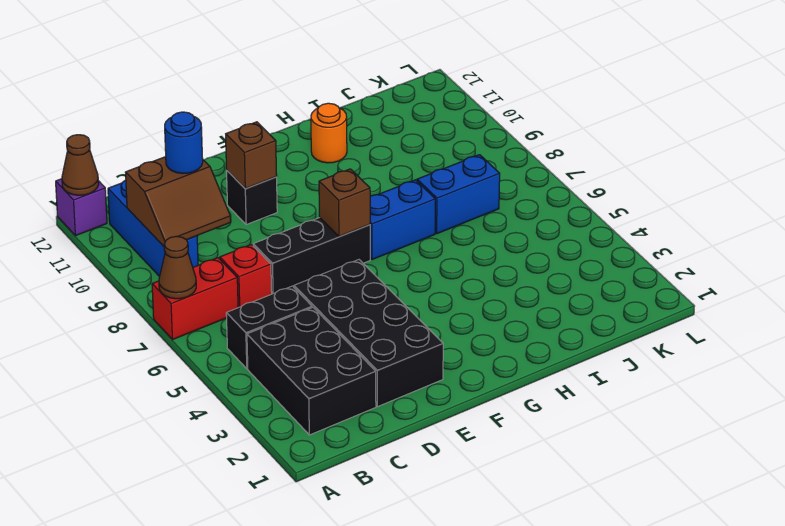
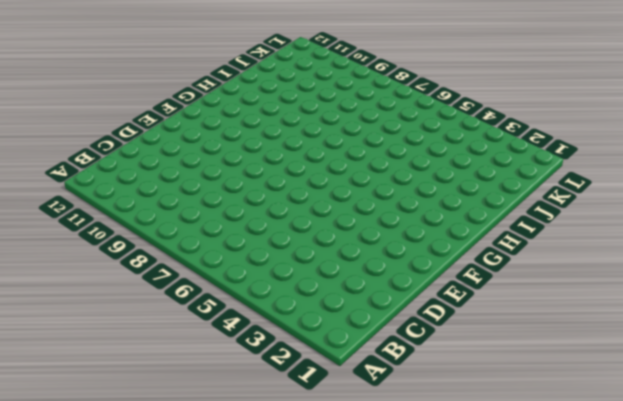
none -> red 1x2 brick [152,258,238,340]
none -> purple 1x1 brick [56,179,107,236]
none -> black 2x3 brick [247,307,376,435]

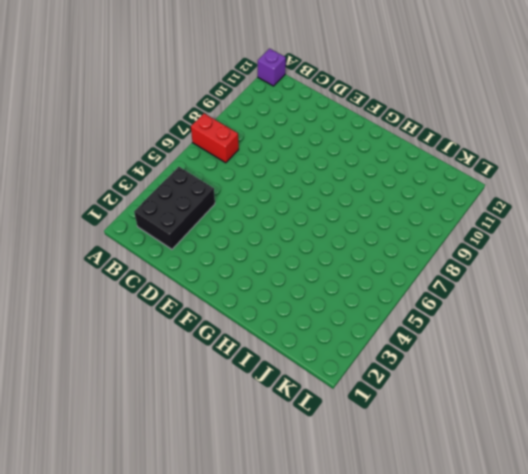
none -> black 1x2 brick [226,286,312,369]
none -> blue 1x3 brick [108,180,198,277]
none -> red 1x1 brick [220,245,272,308]

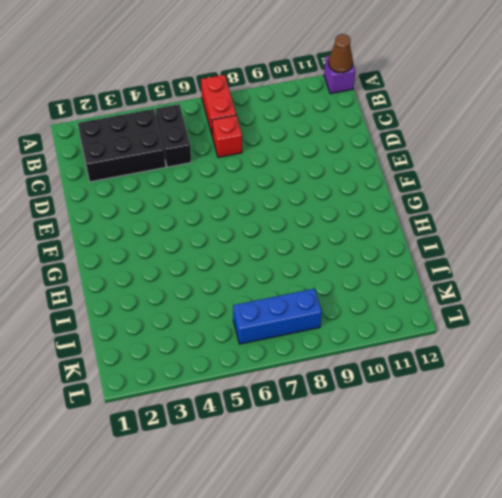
blue 1x3 brick [233,289,322,344] -> blue 1x3 brick moved to [108,180,198,277]
none -> black 2x4 brick [294,260,443,407]
none -> black 1x3 brick [253,218,370,294]
none -> black 1x1 brick [227,171,277,224]

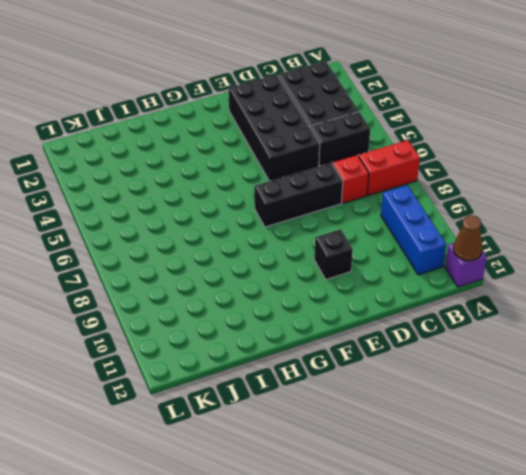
none -> blue 1x2 brick [370,180,435,260]
none -> orange 1x1 round brick [311,103,347,163]
none -> blue 1x2 brick [417,155,500,234]

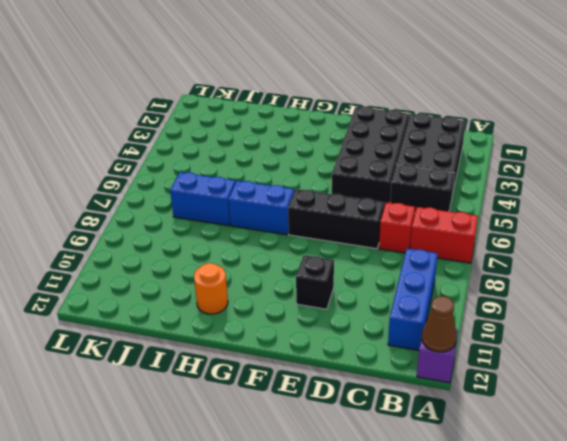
none -> brown 1x1 cone [159,236,196,299]
none -> brown 2x2 slope [125,157,231,246]
none -> brown 1x1 brick [226,122,277,189]

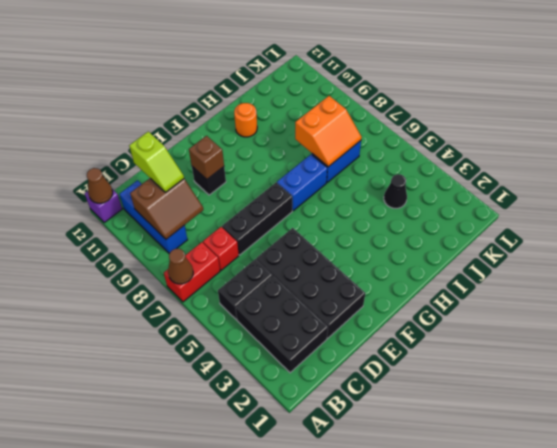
lime 1x2 slope [129,132,184,192] -> blue 1x1 round brick [165,112,203,174]
orange 2x2 slope [295,96,362,167] -> none
black 1x1 cone [384,174,407,208] -> none
none -> brown 1x1 brick [319,169,370,236]

